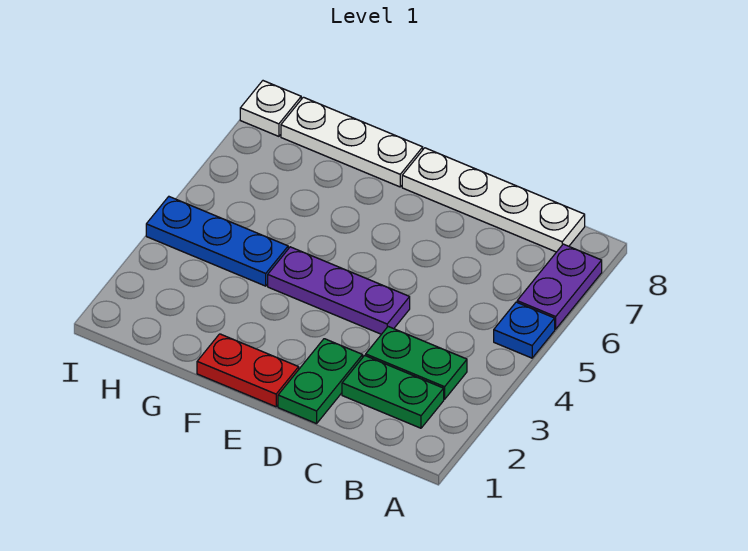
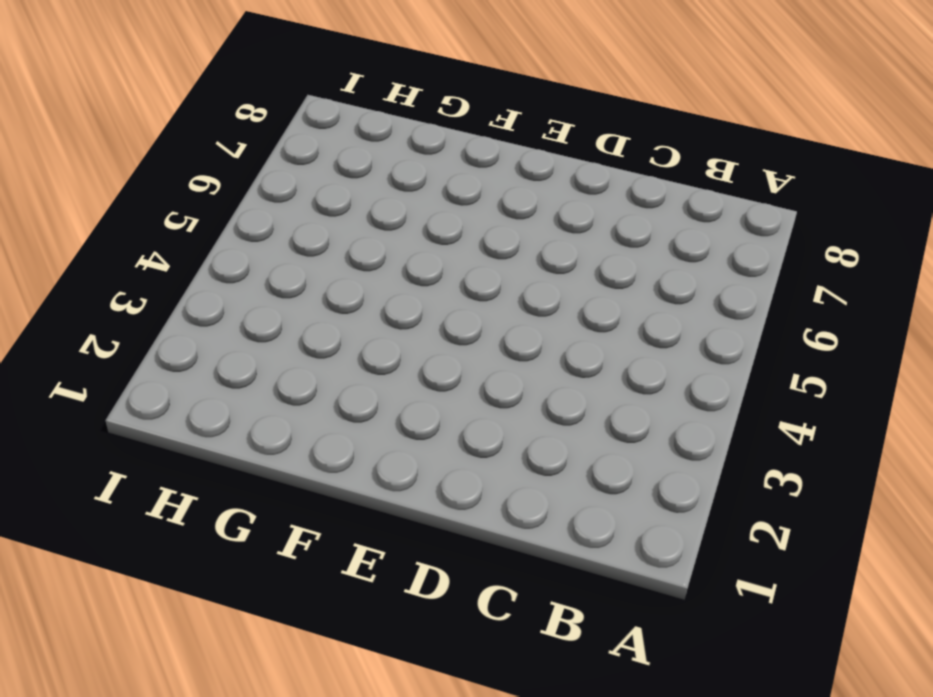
none -> blue 1x1 plate [494,302,555,358]
none -> purple 1x2 plate [517,244,602,329]

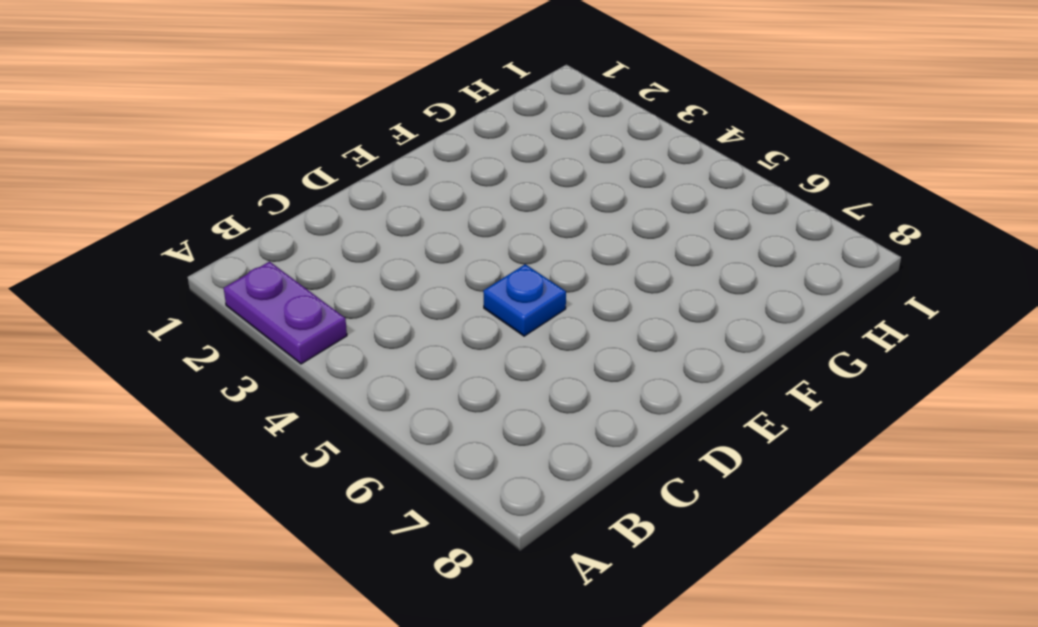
purple 1x2 plate [224,261,347,364] -> purple 1x2 plate moved to [517,244,602,329]
blue 1x1 plate [483,264,566,336] -> blue 1x1 plate moved to [494,302,555,358]
none -> green 1x2 plate [342,355,444,428]
none -> green 1x2 plate [366,327,467,399]

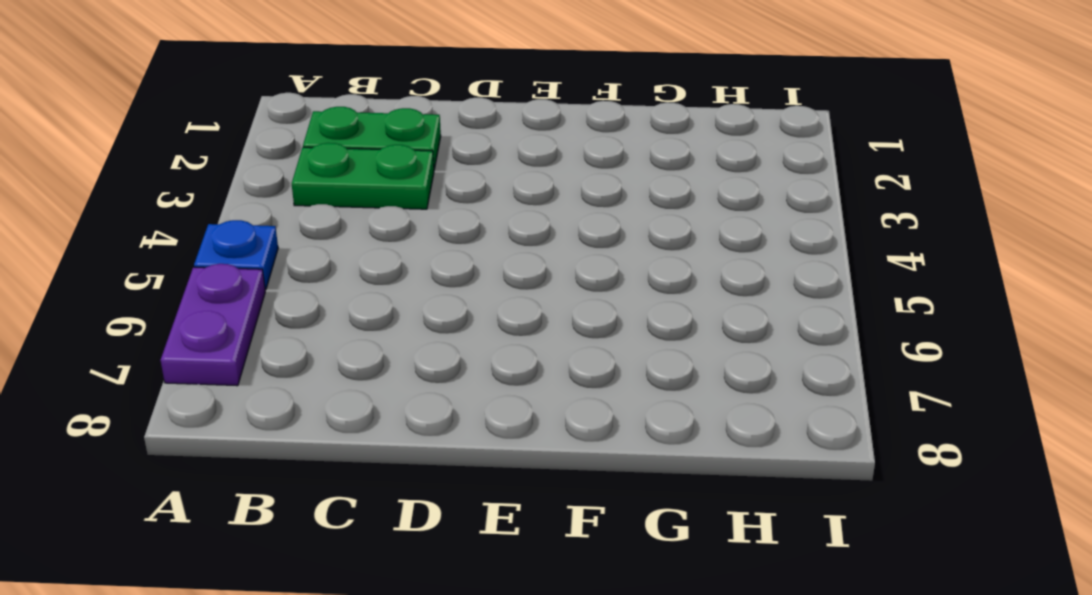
none -> white 1x4 plate [402,148,585,252]
none -> green 1x2 plate [278,339,363,424]

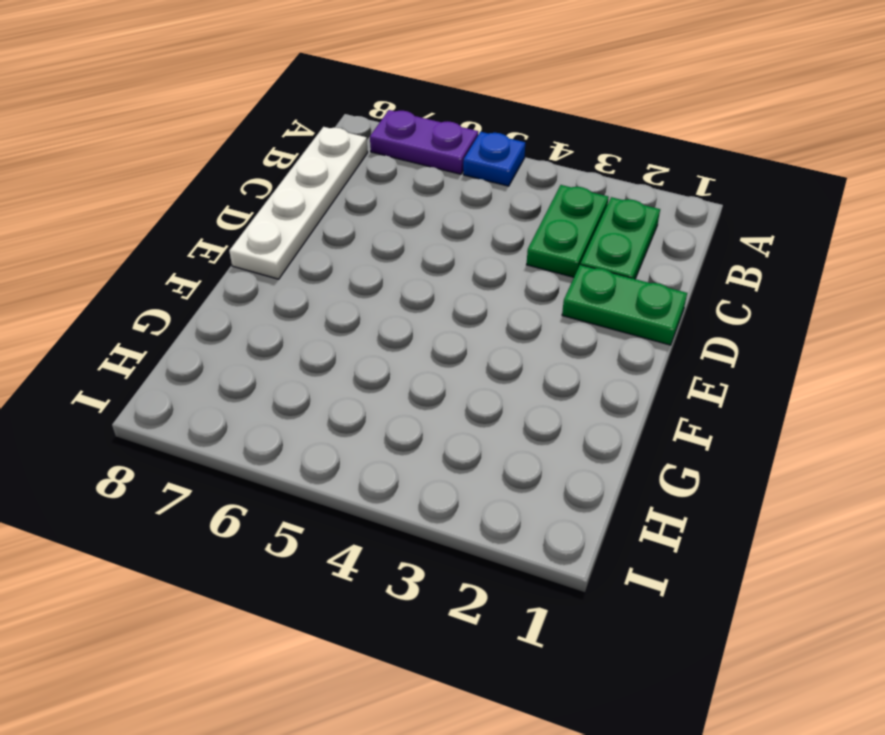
none -> purple 1x3 plate [268,247,410,334]
none -> red 1x2 plate [197,334,299,407]

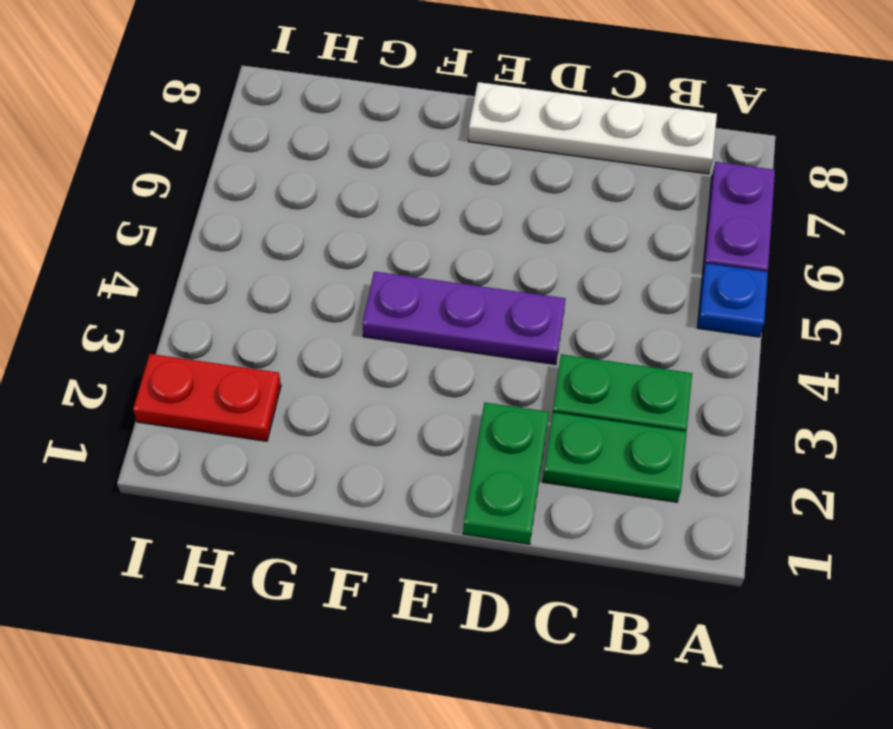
red 1x2 plate [133,354,281,441] -> red 1x2 plate moved to [197,334,299,407]
none -> white 1x3 plate [281,97,423,187]
none -> blue 1x3 plate [146,197,288,286]

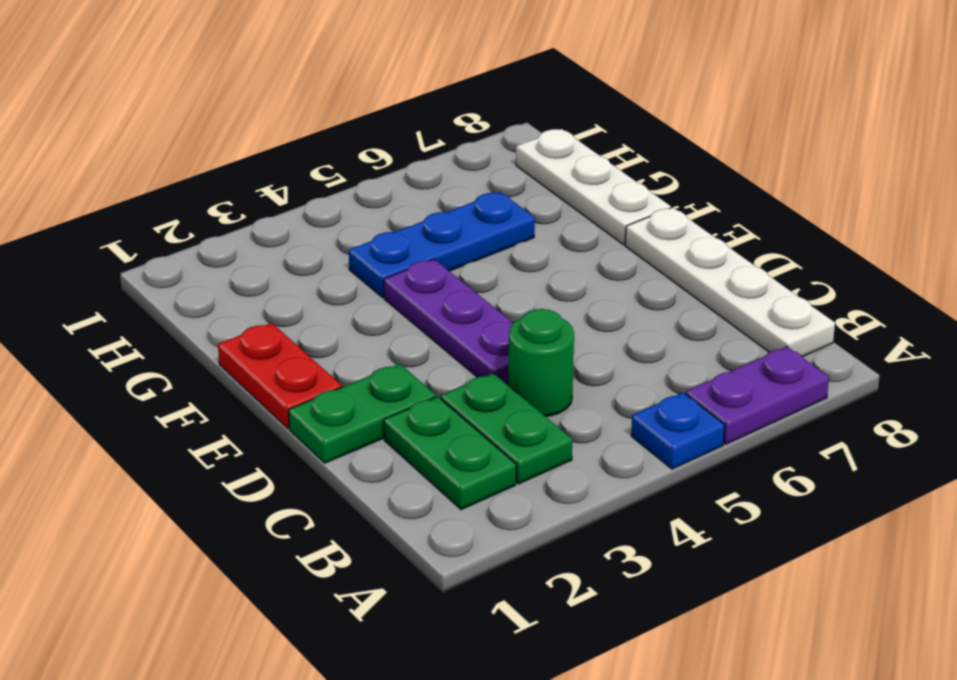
green 1x1 round brick [508,309,574,416] -> none
blue 1x3 plate [349,192,535,298] -> blue 1x3 plate turned to [146,197,288,286]
none -> white 1x1 plate [240,81,301,136]

